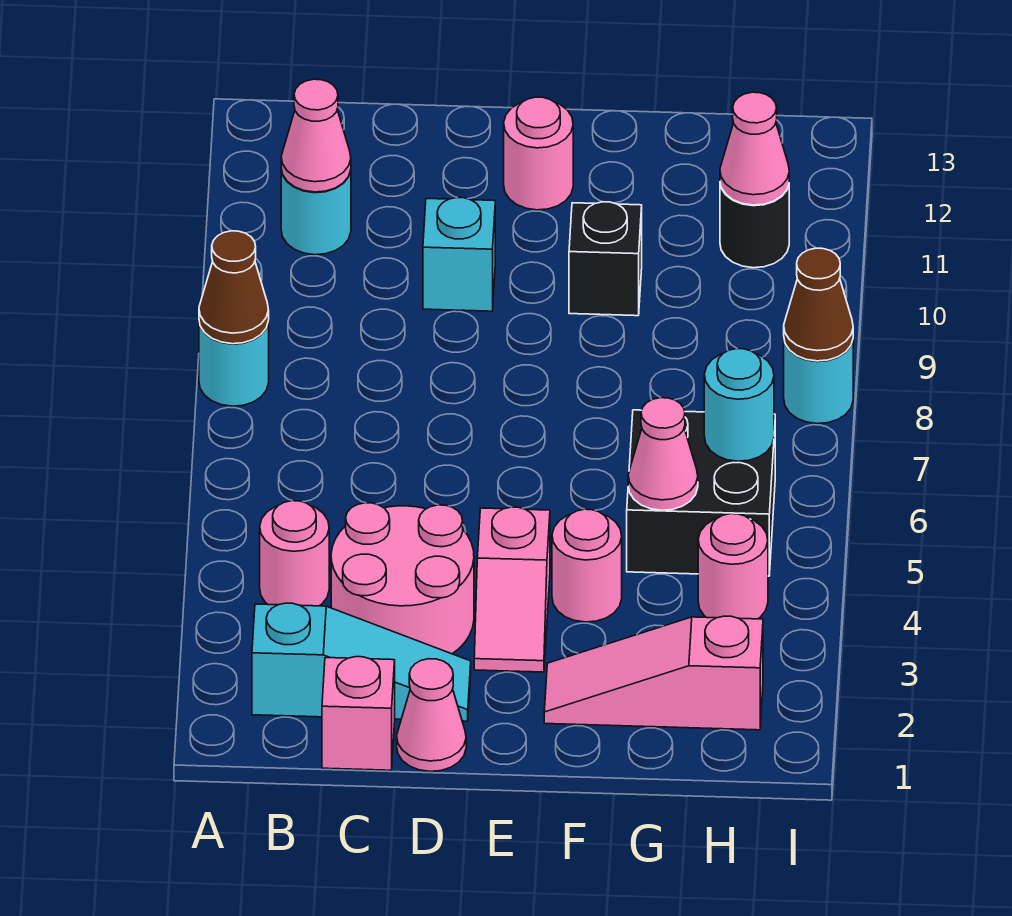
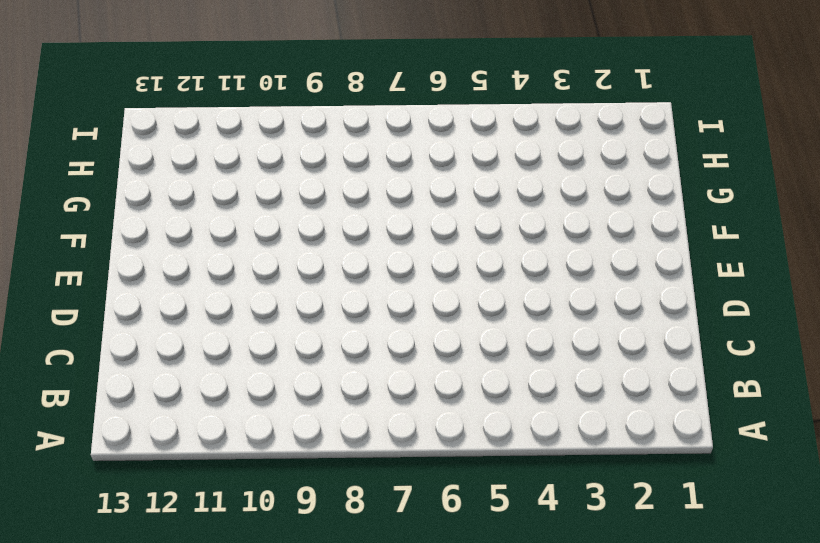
none -> cyan 1x1 round brick [199,321,269,406]
none -> cyan 1x3 slope [252,603,471,721]
none -> pink 1x1 round brick [260,501,329,606]

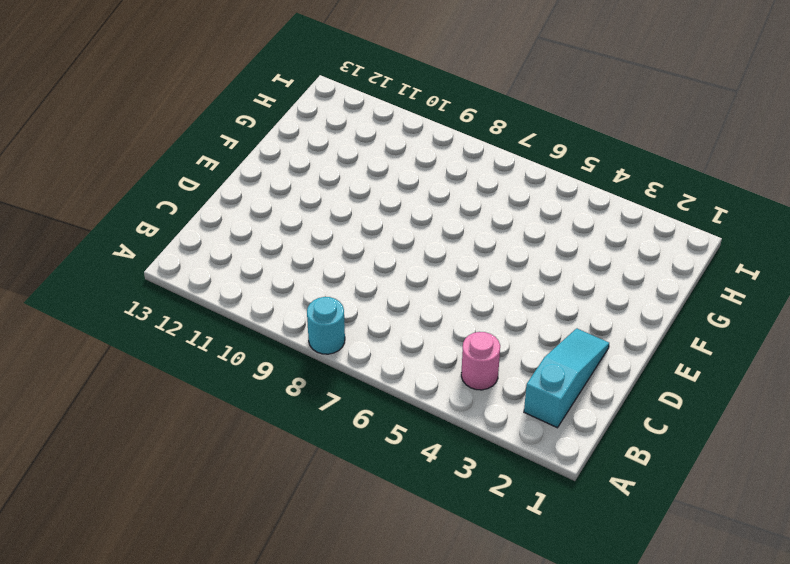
none -> cyan 1x1 round brick [281,169,351,255]
none -> pink 1x1 brick [322,657,395,770]
none -> pink 2x2 round brick [331,503,474,654]

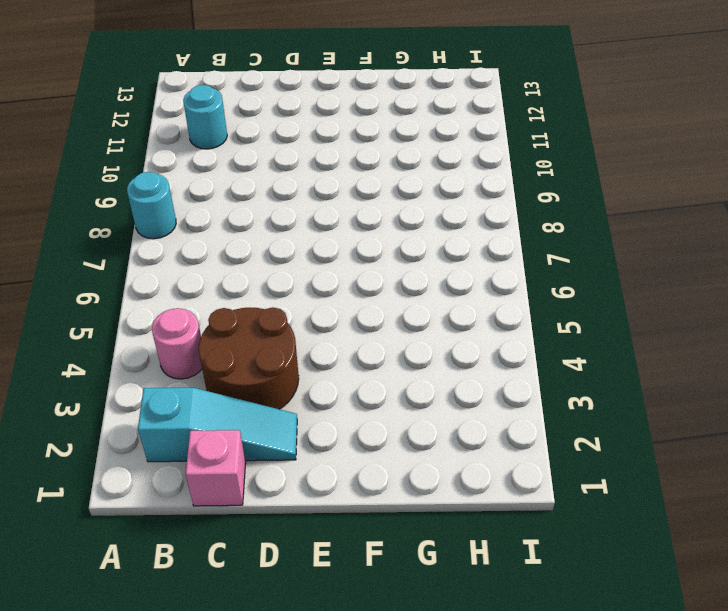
brown 2x2 round brick [199,307,299,409] -> pink 2x2 round brick [331,503,474,654]
none -> pink 1x1 cone [397,659,466,771]
none -> cyan 1x1 brick [423,198,495,311]
none -> pink 1x2 slope [474,507,550,672]

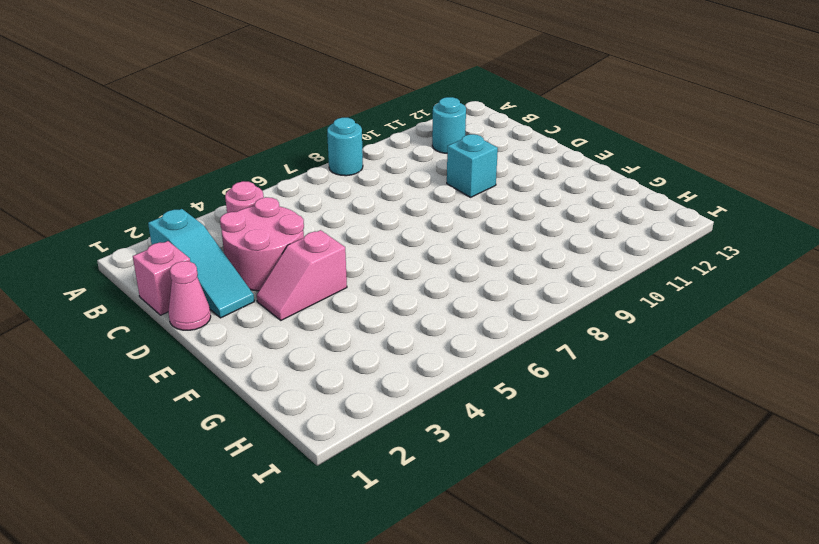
none -> pink 1x1 round brick [504,97,573,210]
none -> pink 1x3 slope [544,616,763,730]
none -> pink 1x1 round brick [552,509,622,622]

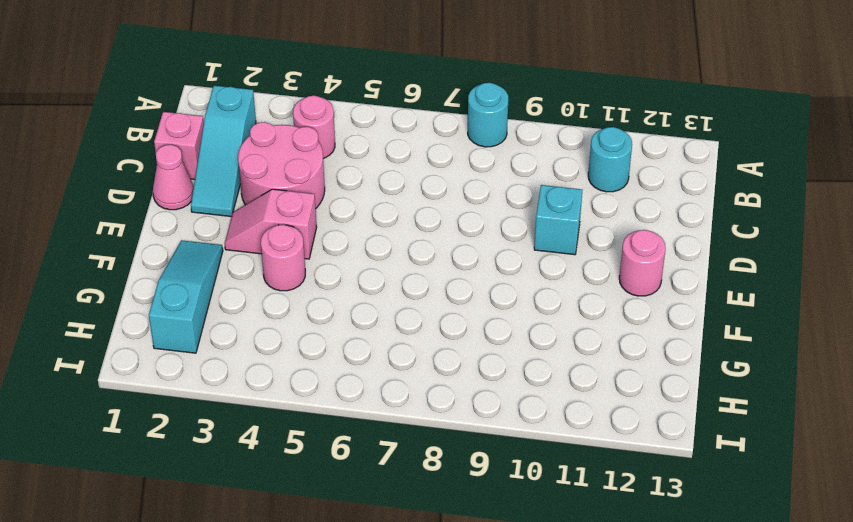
cyan 1x3 slope [149,240,223,353] -> pink 1x3 slope [544,616,763,730]
none -> black 1x1 brick [569,202,642,316]
none -> black 2x2 brick [627,410,775,576]
none -> pink 1x1 round brick [698,514,768,619]

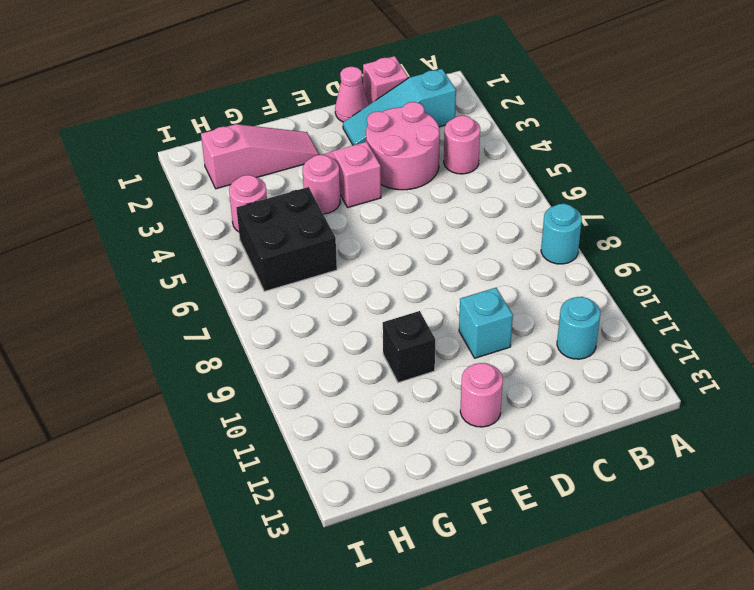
none -> black 1x1 round brick [720,184,789,268]
none -> cyan 1x1 round brick [784,341,853,424]
none -> brown 1x1 cone [199,231,269,344]

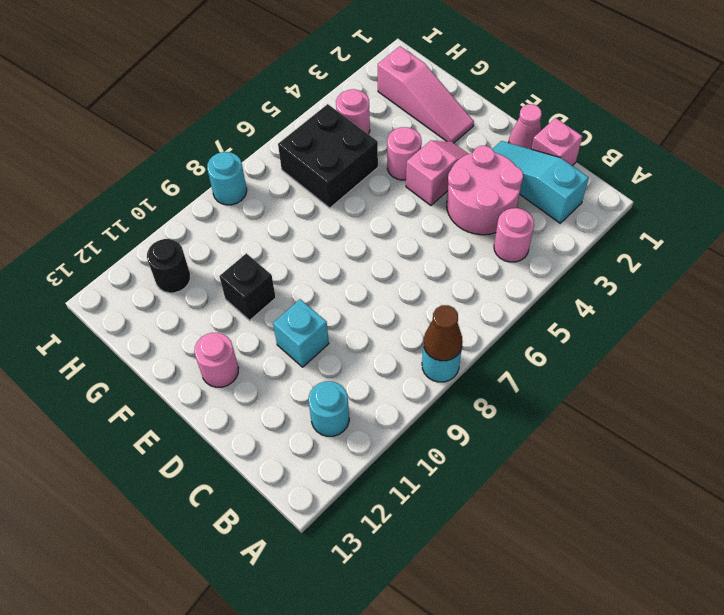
none -> pink 1x1 cone [281,79,351,192]
none -> pink 1x1 cone [628,398,698,510]
none -> cyan 1x1 round brick [704,349,774,461]

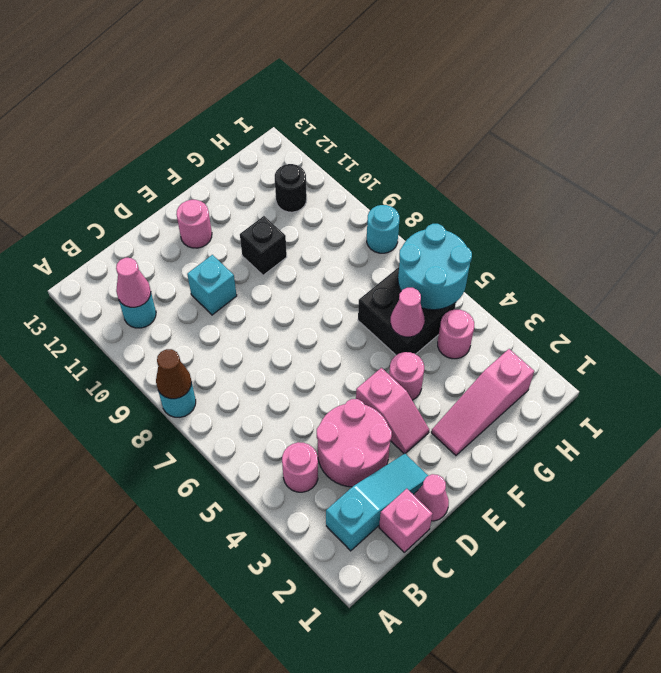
cyan 2x2 round brick [398,224,472,310] -> cyan 1x1 round brick [704,349,774,461]
none -> pink 1x1 cone [720,92,789,205]
none -> brown 1x1 cone [784,248,853,361]

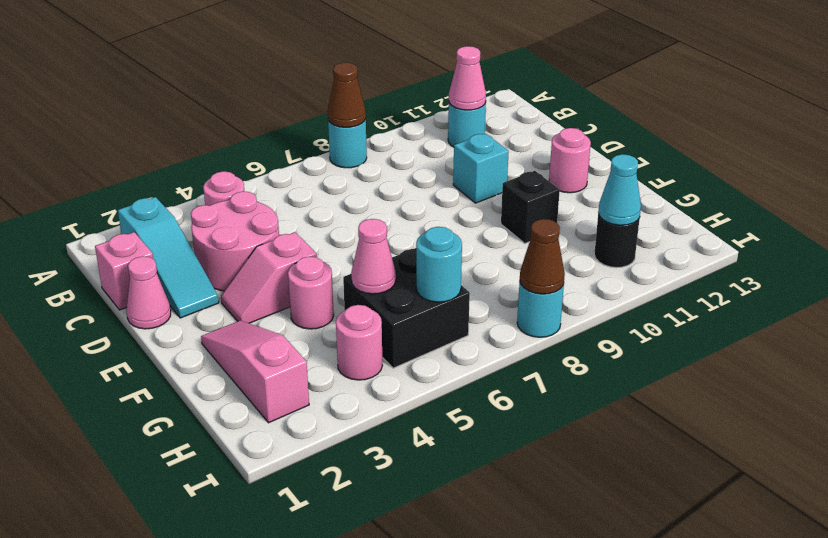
cyan 1x1 cone [598,154,641,225] -> pink 1x1 cone [720,92,789,205]

